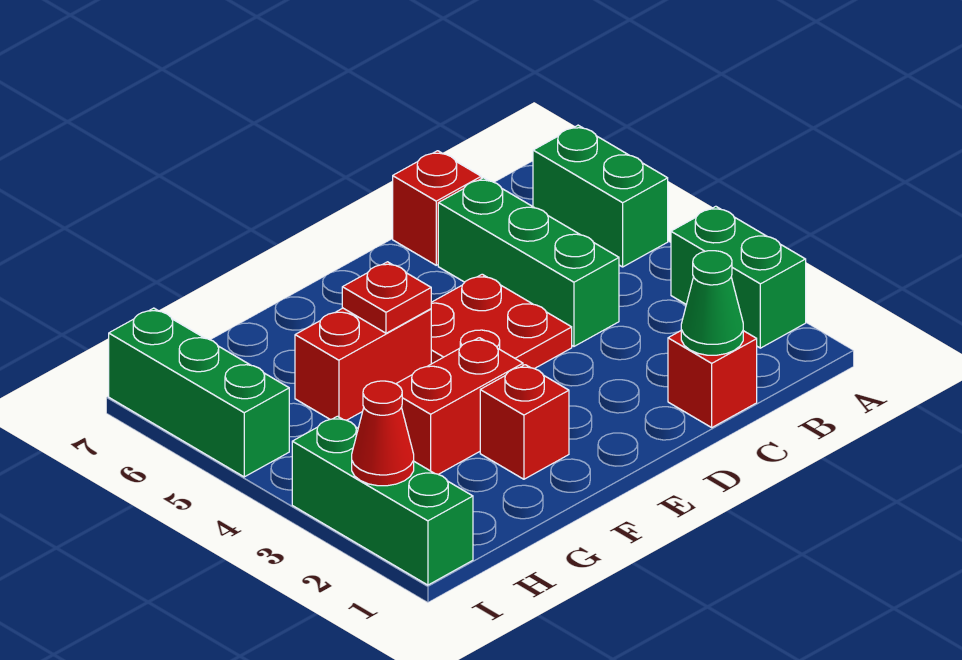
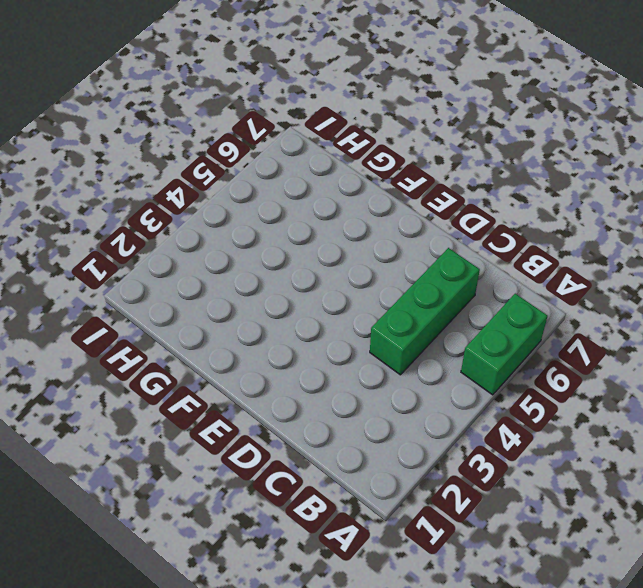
none -> green 1x2 brick [671,206,806,348]
none -> red 1x1 brick [668,331,757,427]
none -> red 1x1 brick [393,151,481,265]

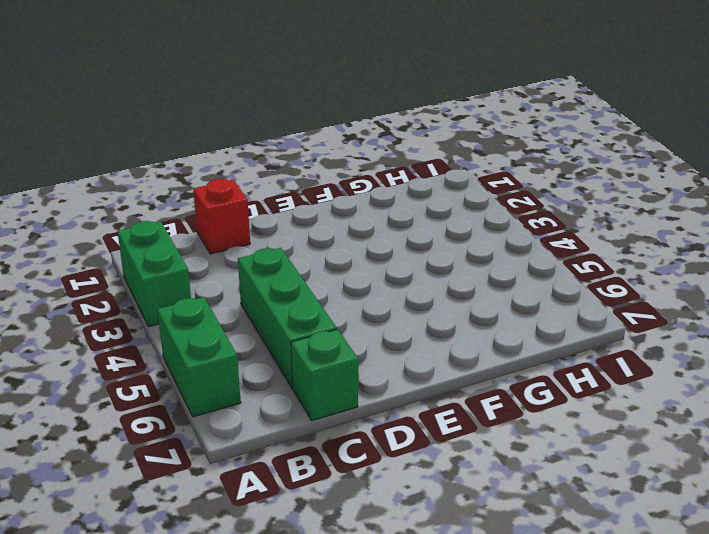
green 1x1 brick [291,329,358,421] -> red 1x1 brick [393,151,481,265]
none -> red 2x2 plate [431,274,572,369]
none -> red 1x1 brick [480,365,569,479]
none -> red 1x2 brick [396,338,523,474]

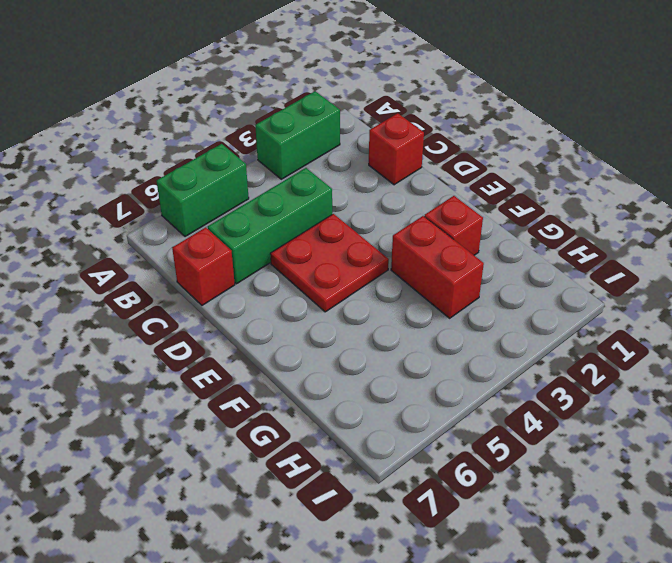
none -> red 1x2 brick [295,308,431,420]
none -> green 1x3 brick [292,416,473,585]
none -> green 1x3 brick [109,308,289,477]

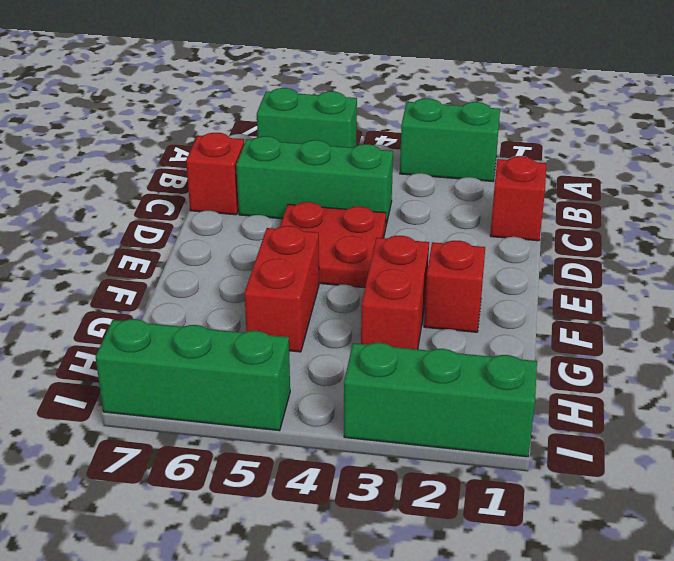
none -> green 1x1 cone [681,251,743,355]
none -> red 1x1 plate [342,262,431,333]
none -> red 1x1 cone [352,381,414,486]

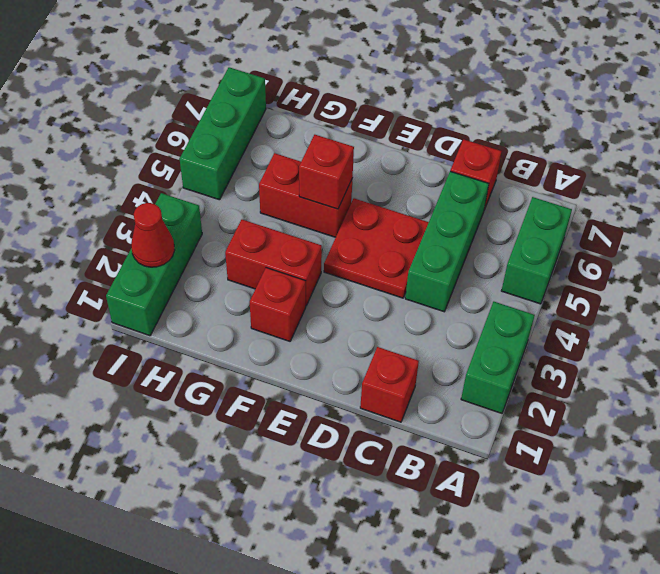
red 1x1 brick [299,135,354,209] -> red 1x1 plate [342,262,431,333]
none -> green 1x1 cone [681,251,743,355]

